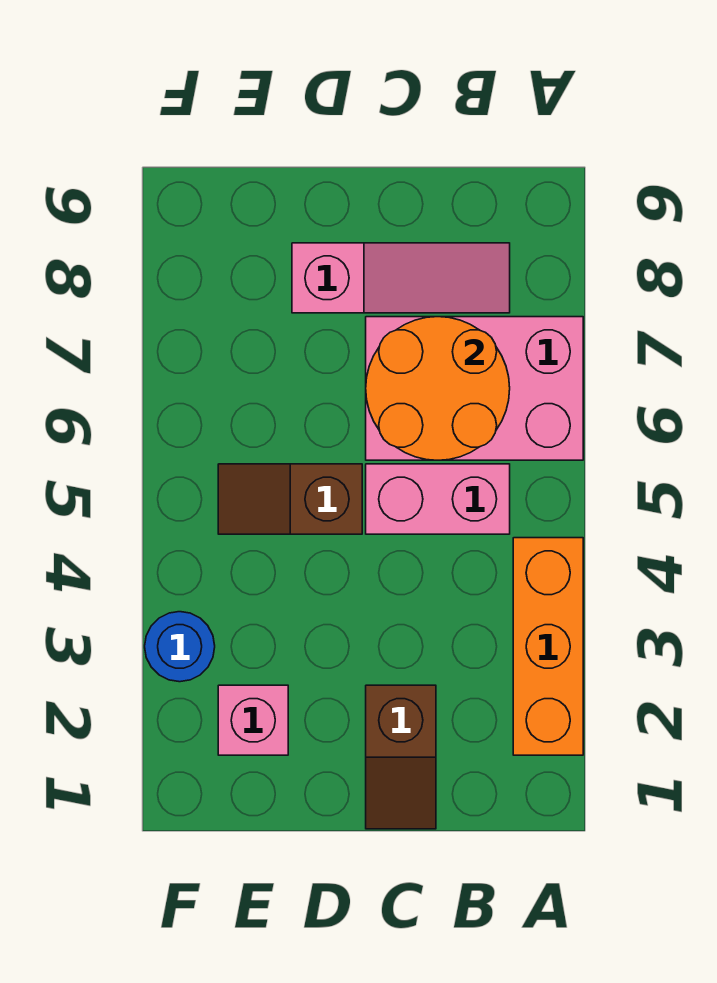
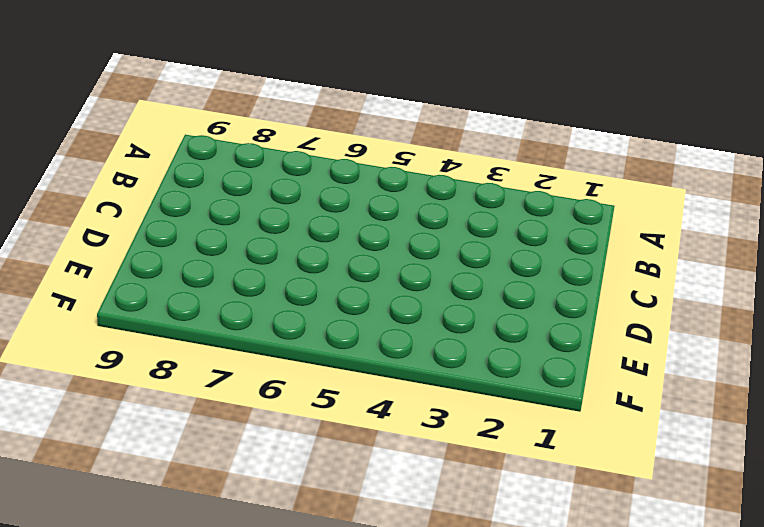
none -> orange 1x3 brick [513,538,583,755]
none -> pink 2x3 brick [366,317,583,460]

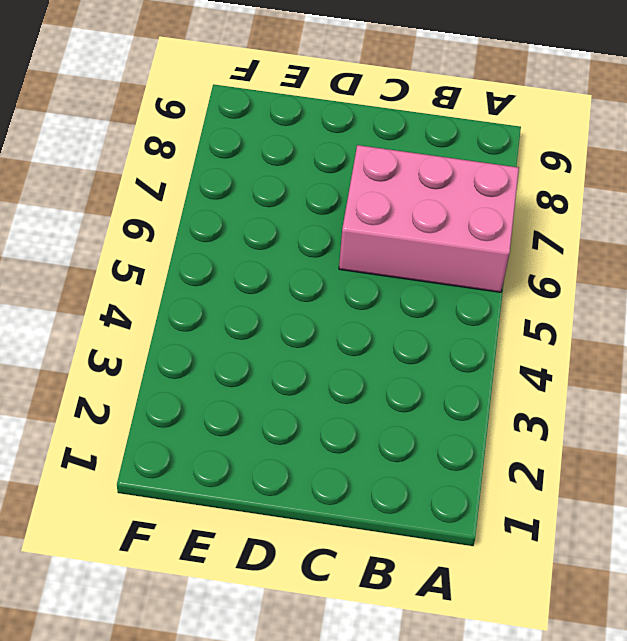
none -> orange 1x3 brick [513,538,583,755]
none -> pink 1x2 brick [366,464,510,534]

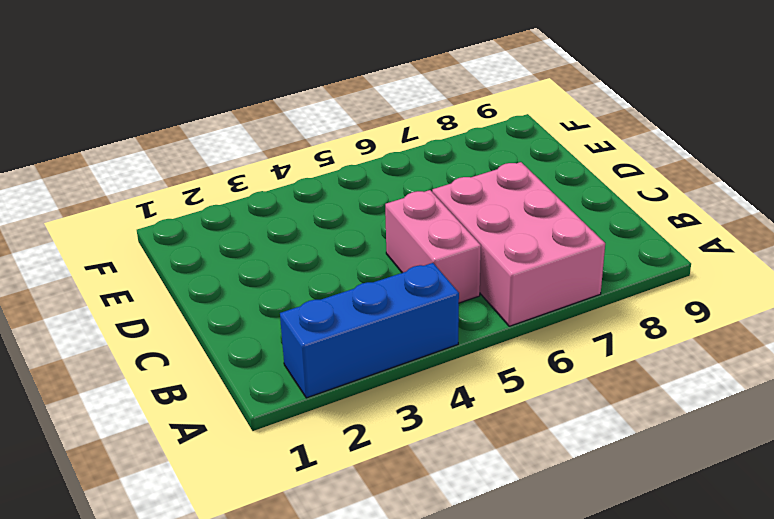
blue 1x3 brick [280,263,459,398] -> orange 1x3 brick [513,538,583,755]
none -> pink 1x3 slope [292,243,510,313]
none -> brown 1x2 slope [366,685,436,829]

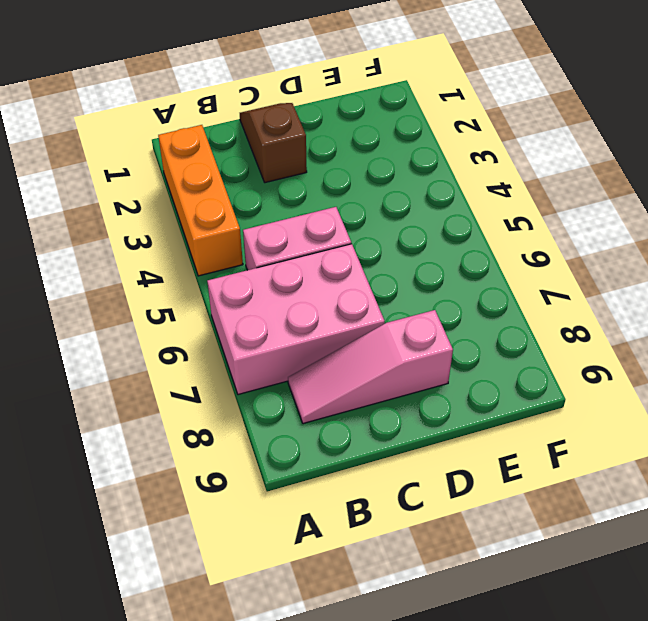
none -> brown 1x2 slope [218,464,362,534]
none -> pink 1x1 brick [218,685,288,755]

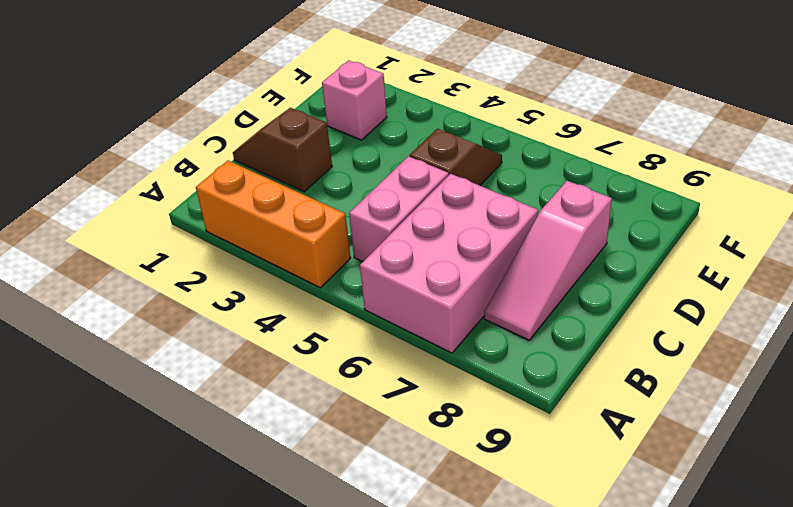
none -> blue 1x1 round brick [145,612,215,682]
none -> orange 2x2 round brick [366,317,510,460]

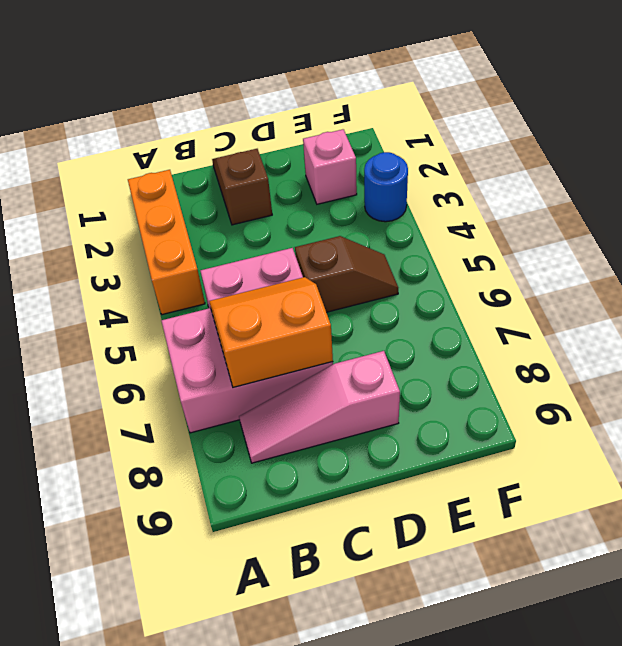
orange 2x2 slope [209,277,333,388] -> orange 2x2 round brick [366,317,510,460]

